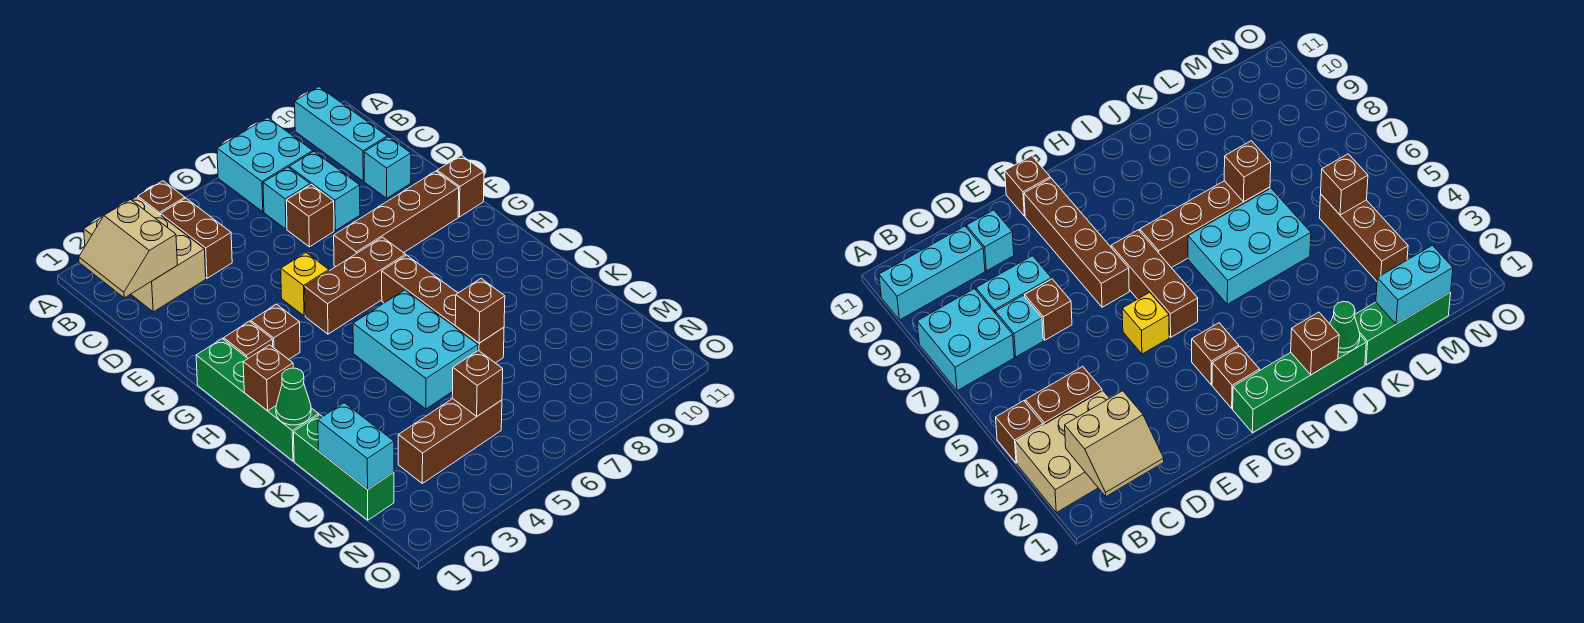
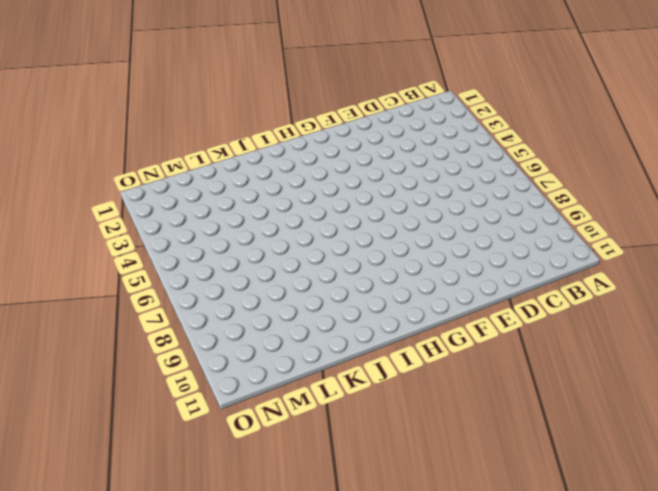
none -> tan 2x3 brick [84,197,206,312]
none -> brown 1x1 brick [138,181,185,215]
none -> cyan 2x2 brick [217,118,313,212]

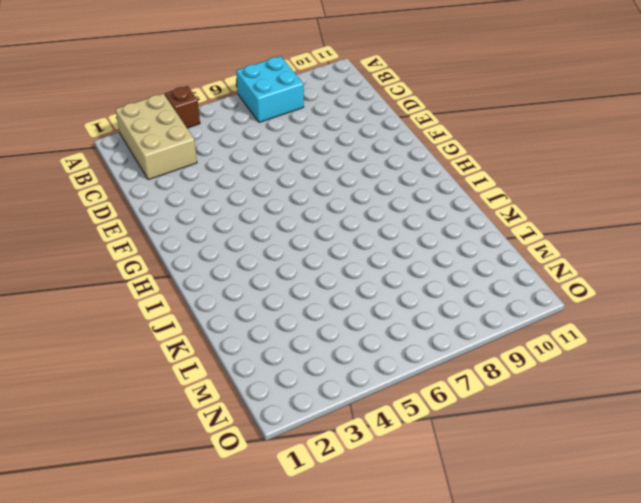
none -> cyan 1x3 brick [295,87,387,181]
none -> brown 1x2 brick [161,198,232,278]
none -> cyan 1x1 brick [263,167,310,229]

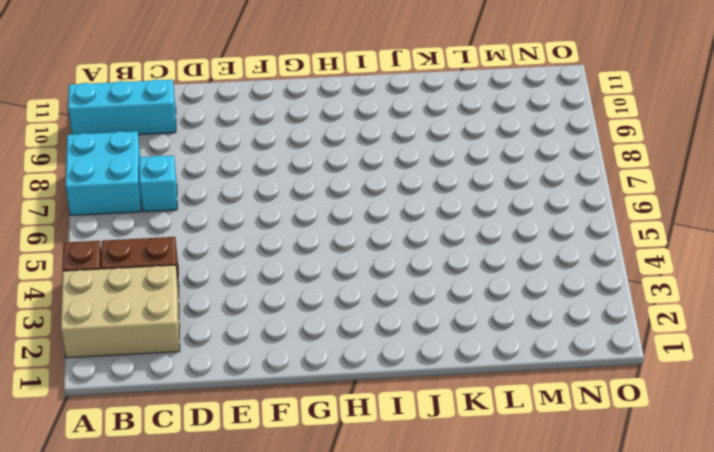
none -> cyan 1x2 brick [289,152,360,230]
none -> brown 1x1 brick [286,185,334,247]
none -> cyan 1x1 brick [364,137,411,198]

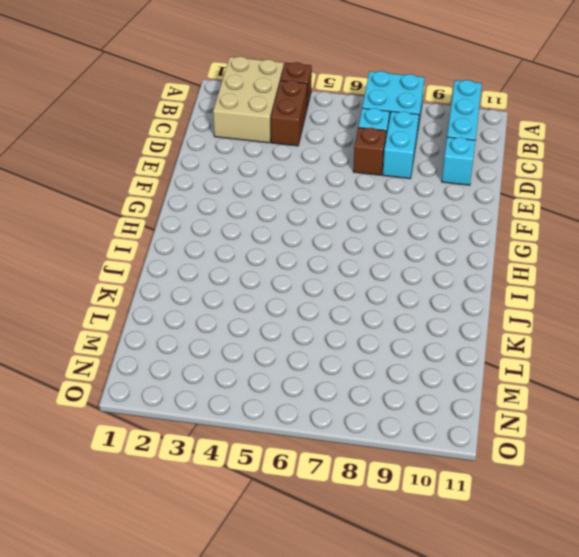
none -> yellow 1x1 brick [281,253,329,316]
none -> brown 1x4 brick [334,171,459,267]
none -> brown 1x1 brick [437,155,484,217]

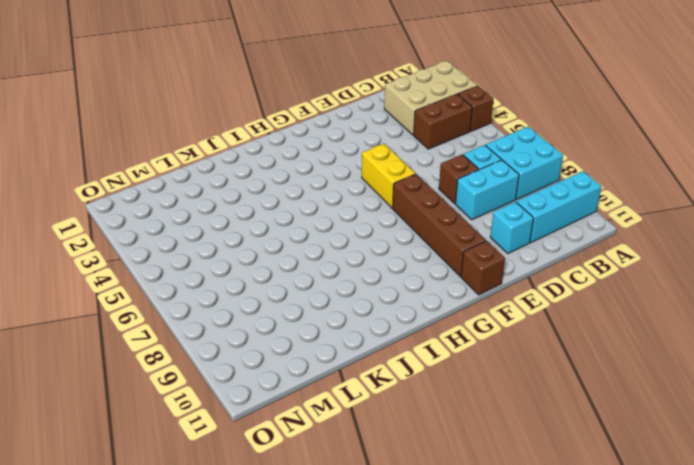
yellow 1x2 brick [362,144,415,208] -> yellow 1x1 brick [281,253,329,316]
none -> green 1x4 brick [196,339,319,461]
none -> brown 1x1 brick [224,321,273,358]
none -> brown 1x1 brick [251,304,300,359]

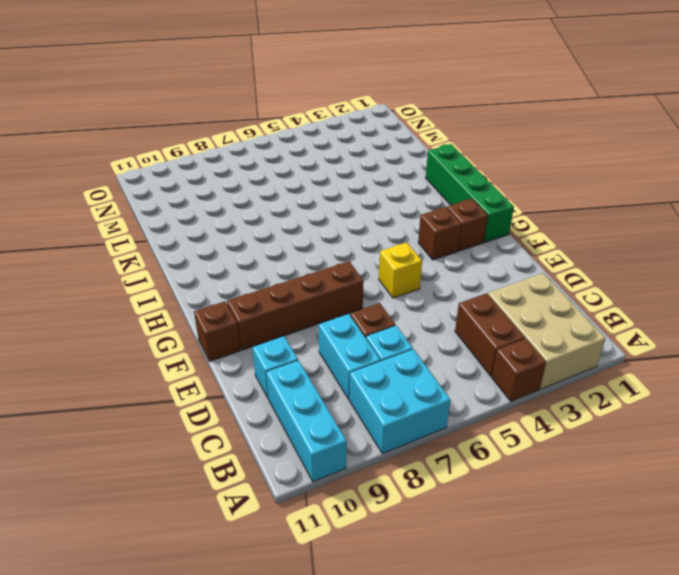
none -> brown 1x3 brick [305,237,406,334]
none -> brown 1x4 brick [382,255,504,363]
none -> cyan 2x3 brick [353,290,478,409]

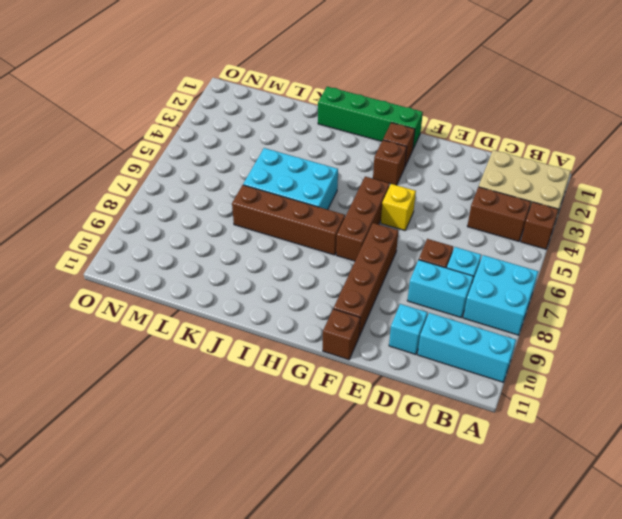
none -> green 1x3 brick [294,415,394,520]
none -> brown 1x3 brick [398,399,502,483]
none -> tan 2x2 slope [79,200,177,298]

